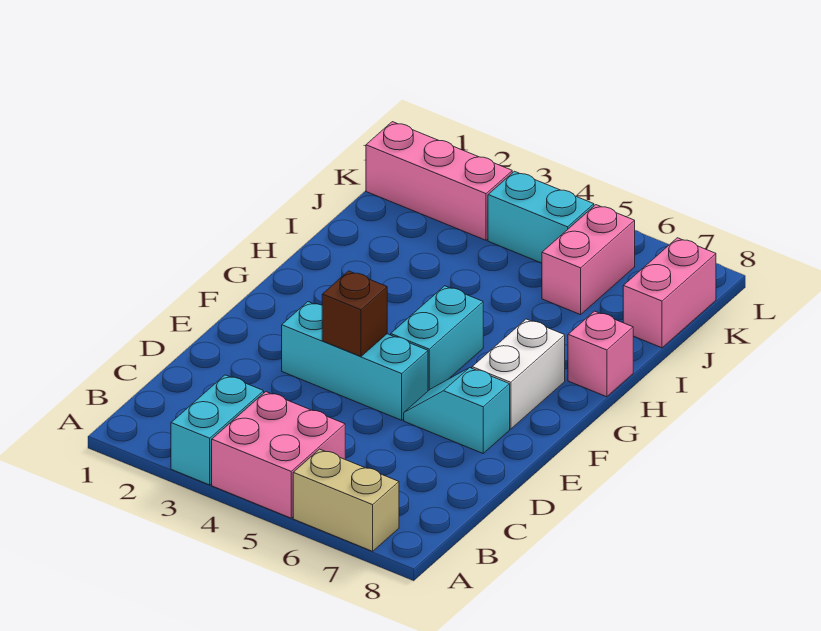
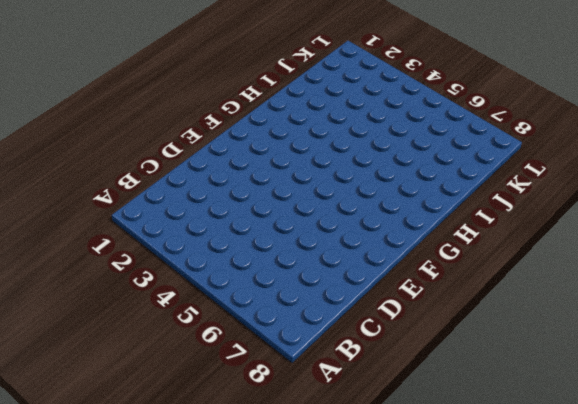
none -> cyan 1x2 brick [171,375,264,485]
none -> pink 2x2 brick [212,392,345,518]
none -> tan 1x2 brick [293,449,399,551]

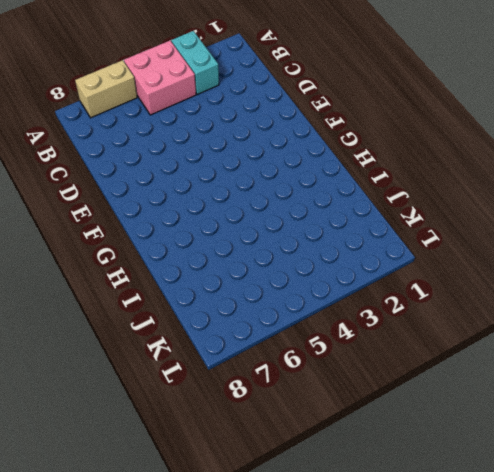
none -> cyan 1x3 brick [282,302,428,420]
none -> cyan 1x2 slope [404,368,510,453]
none -> cyan 1x2 brick [391,286,483,391]

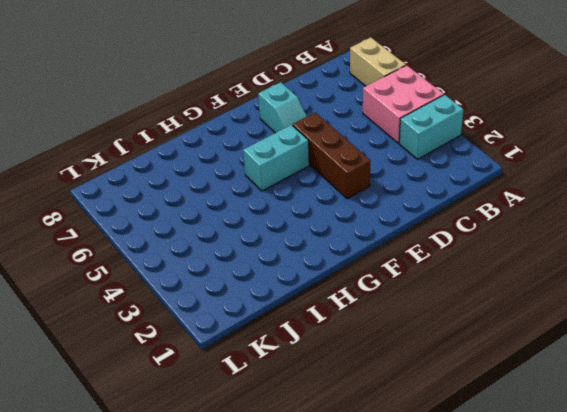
brown 1x3 brick [293,112,370,199] -> cyan 1x3 brick [282,302,428,420]
none -> white 1x2 brick [472,319,565,429]
none -> pink 1x1 brick [568,311,633,397]
none -> pink 1x2 brick [542,205,635,315]

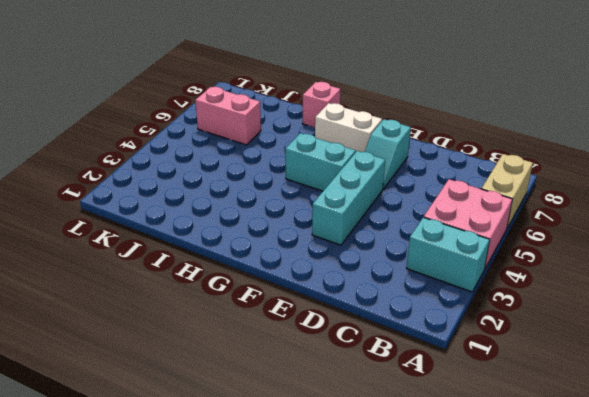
none -> pink 1x2 brick [623,238,716,348]
none -> pink 1x3 brick [366,122,512,240]
none -> cyan 1x2 brick [488,171,594,263]

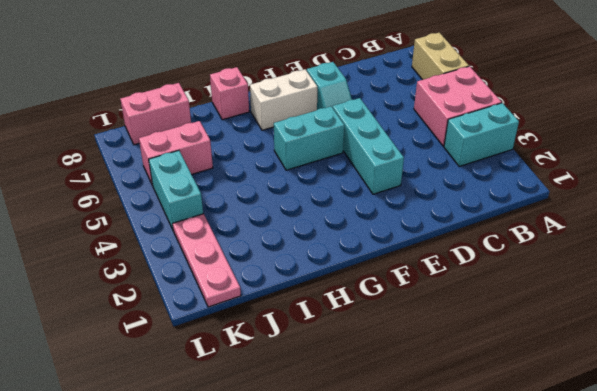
pink 1x3 plate [173,214,241,307] -> pink 1x3 brick [366,122,512,240]
none -> brown 1x1 brick [322,271,387,356]

